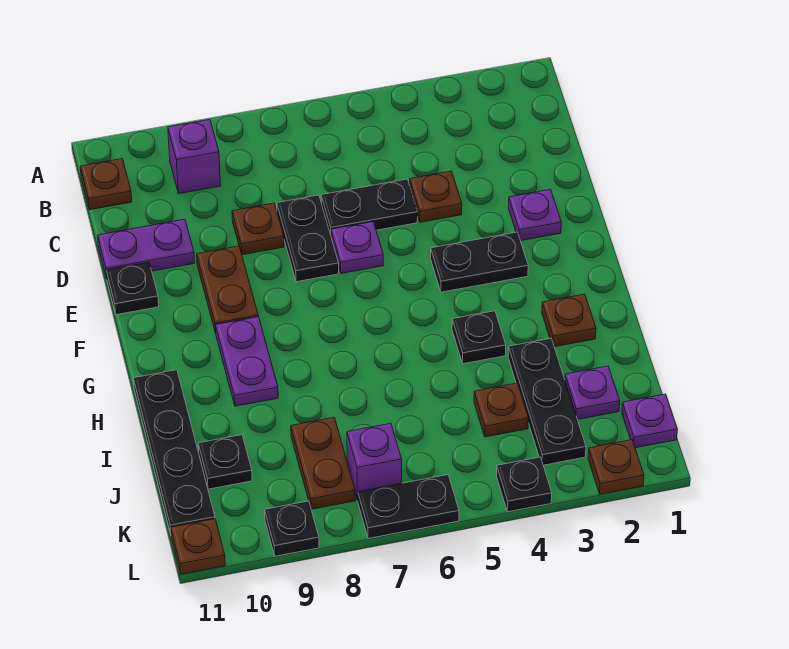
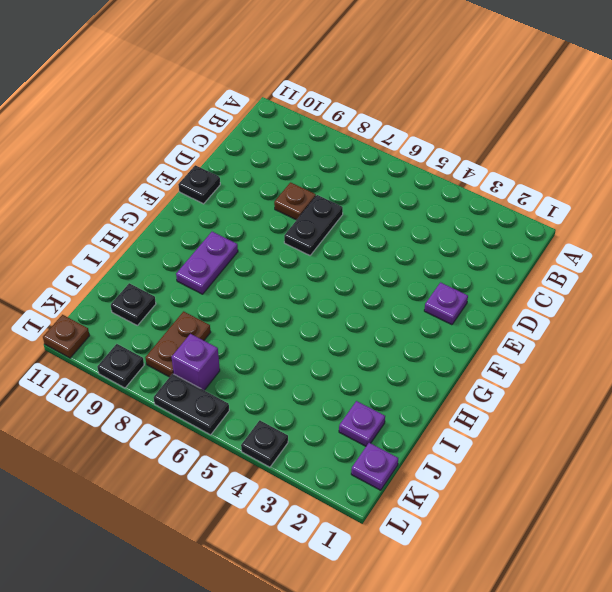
none -> purple 1x1 brick [168,120,221,194]
none -> brown 1x1 plate [80,159,132,210]
none -> brown 1x1 plate [410,171,462,222]

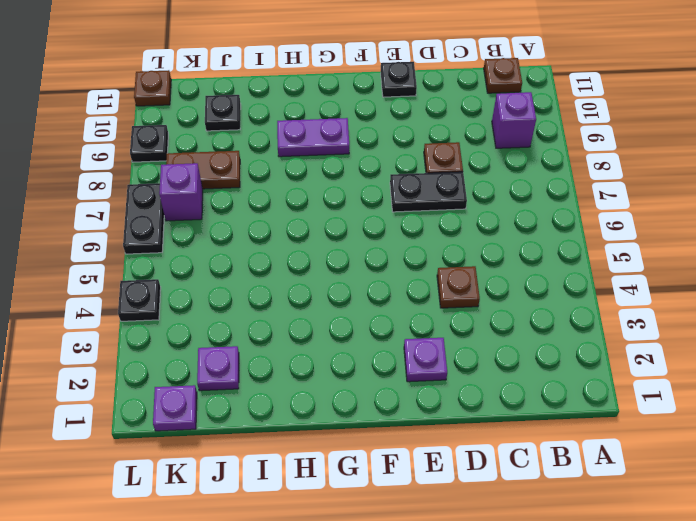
none -> black 1x2 plate [321,179,418,235]
none -> purple 1x2 plate [98,219,195,278]
none -> purple 1x1 plate [331,222,383,273]

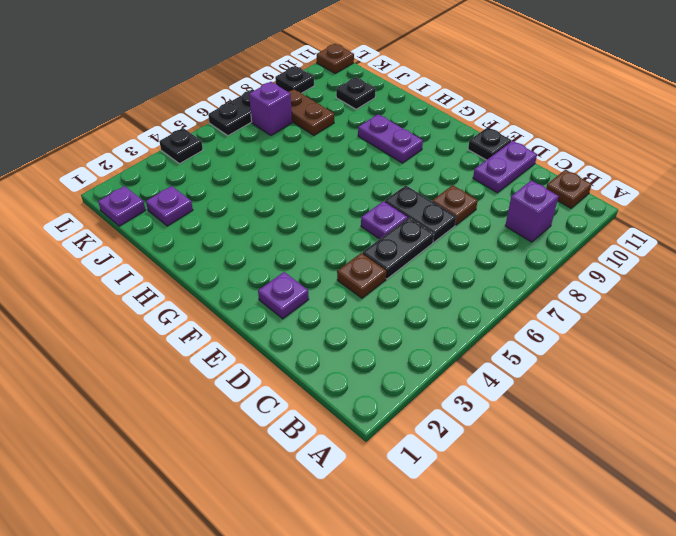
none -> brown 1x2 plate [197,246,258,333]
none -> black 1x2 plate [431,232,528,292]
none -> brown 1x1 plate [542,294,596,347]

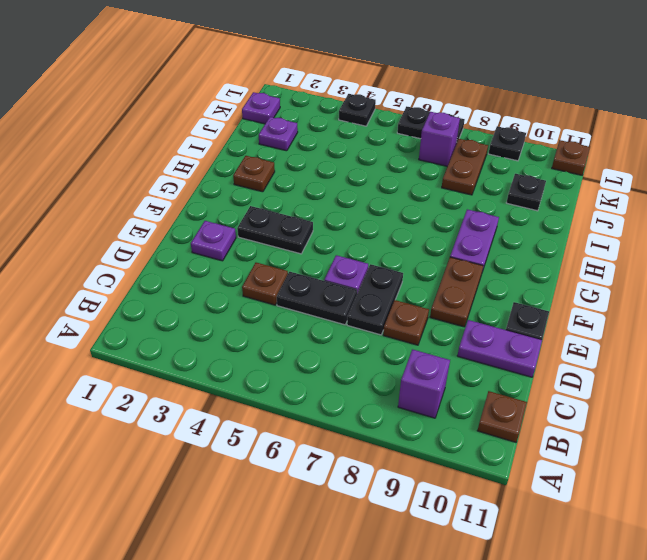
none -> black 1x1 plate [452,311,506,364]
none -> black 1x4 plate [133,370,215,534]
none -> black 1x3 plate [508,338,586,465]

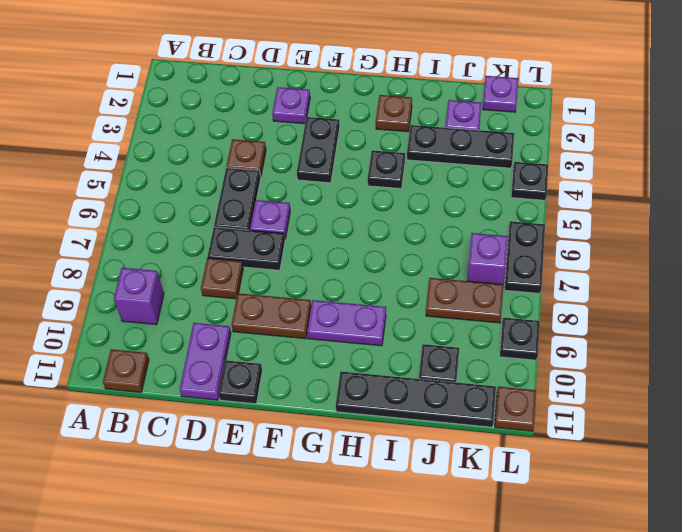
none -> brown 1x1 plate [474,383,529,437]
none -> brown 1x1 plate [588,440,644,494]

